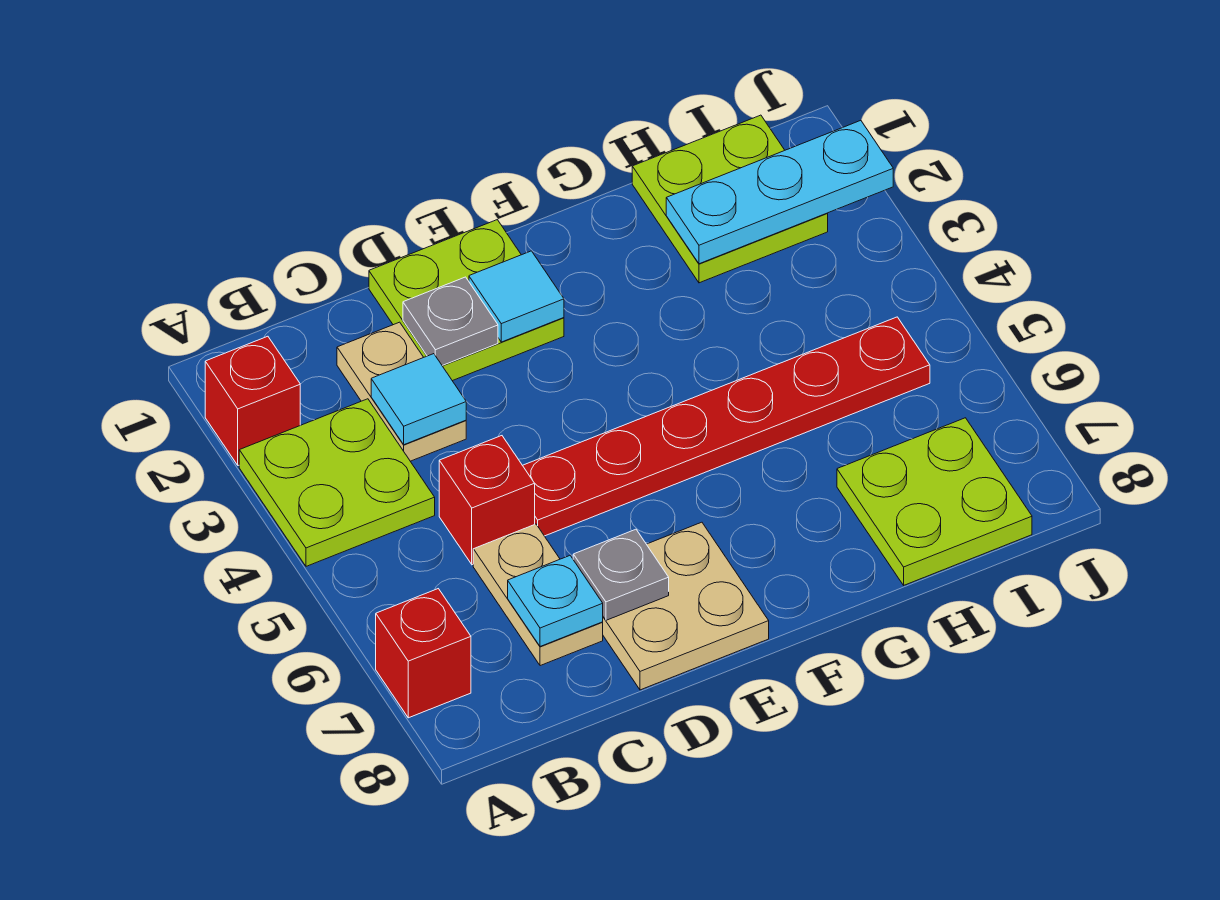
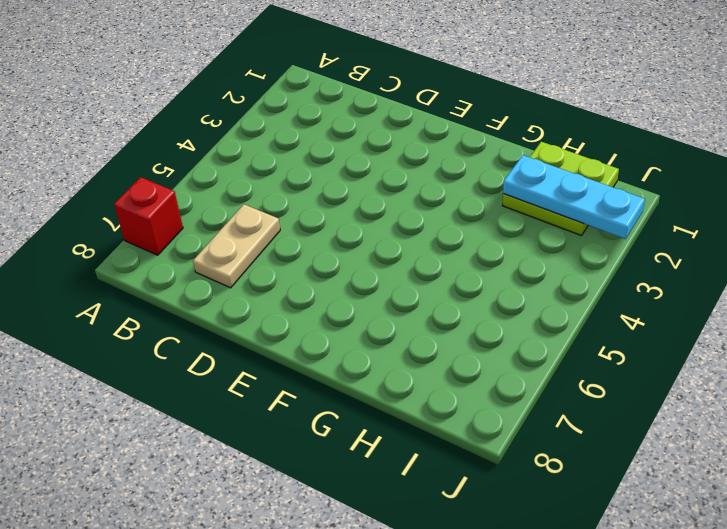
none -> red 1x1 brick [205,336,300,465]
none -> lime 2x2 plate [239,399,435,566]
none -> tan 1x2 plate [337,322,466,461]

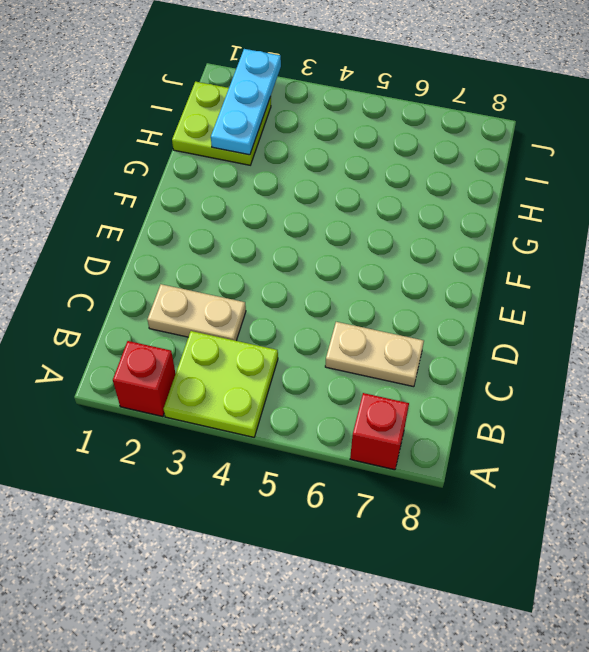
none -> red 1x1 brick [439,436,535,565]
none -> lime 2x2 plate [369,220,564,381]
none -> red 1x6 plate [523,317,930,536]

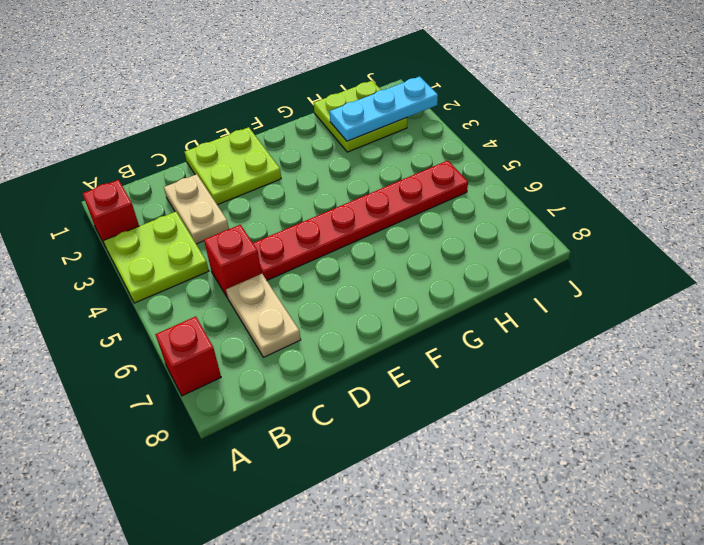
none -> tan 2x2 plate [603,522,769,690]
none -> lime 2x2 plate [837,418,1032,585]
none -> cyan 1x1 tile [371,354,466,445]

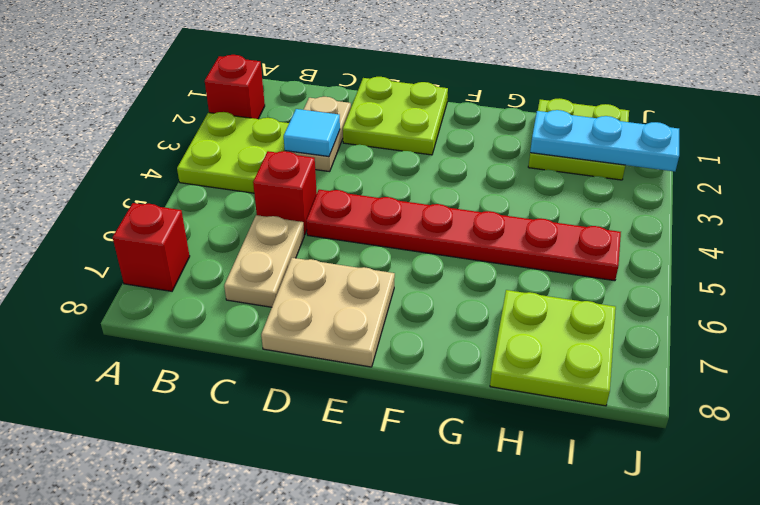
none -> cyan 1x1 plate [508,556,603,646]
none -> grey 1x1 plate [403,277,498,366]
none -> grey 1x1 plate [573,529,669,620]

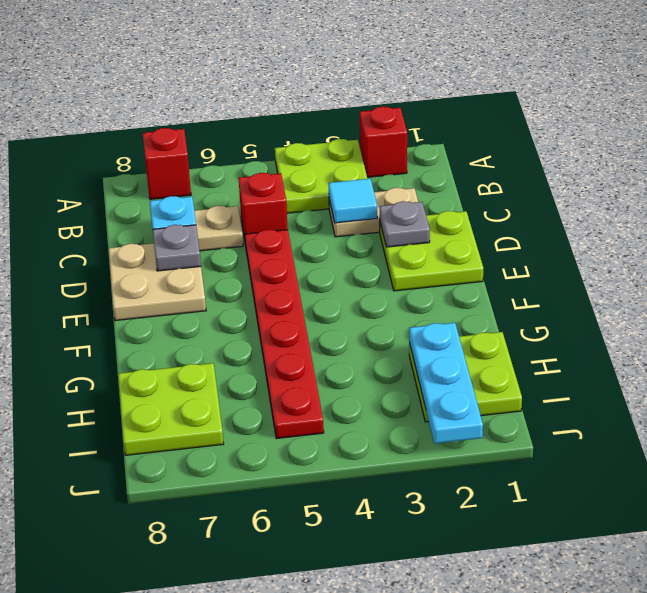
none -> cyan 1x1 tile [469,251,564,342]

